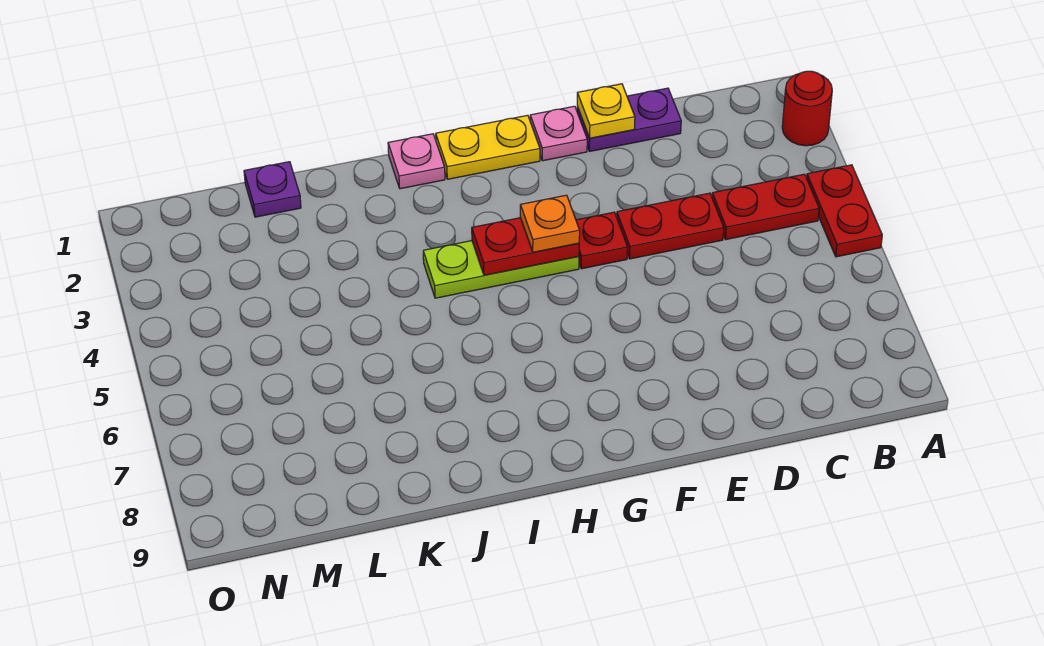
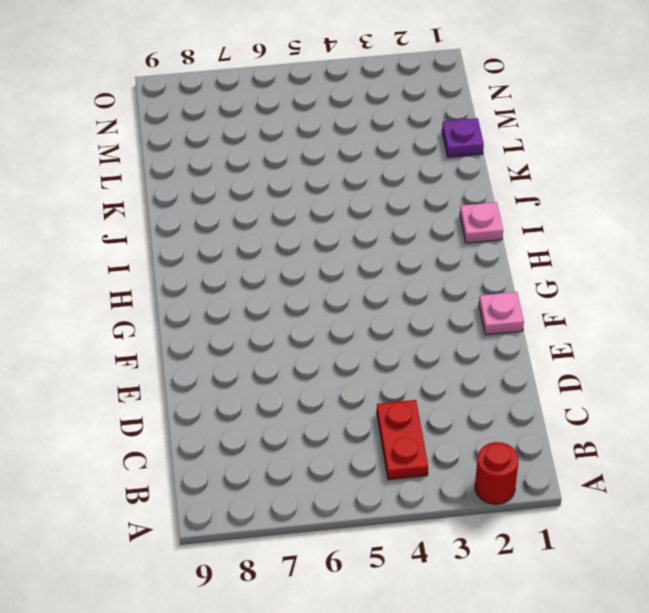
none -> red 1x2 plate [807,165,882,257]
none -> purple 1x2 plate [577,88,681,151]
none -> red 1x2 plate [617,193,724,259]

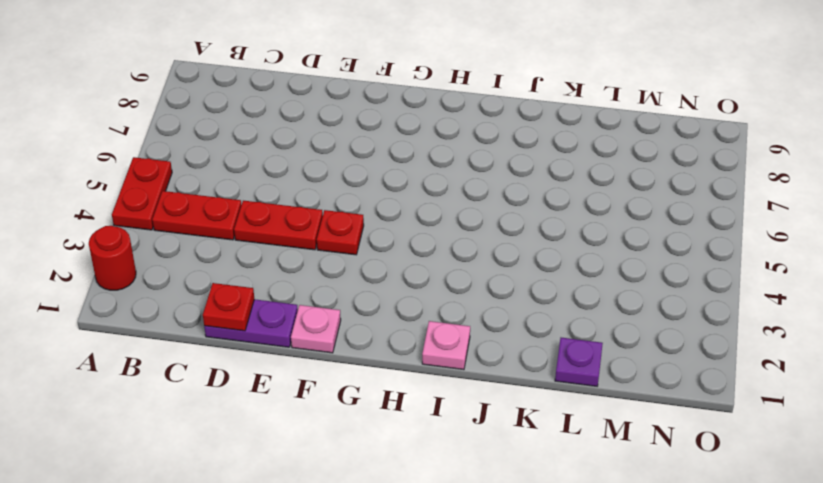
red 1x1 plate [203,283,254,331] -> none
none -> yellow 1x2 plate [436,115,540,179]
none -> lime 1x3 plate [423,241,579,298]
none -> yellow 1x1 plate [577,84,635,138]

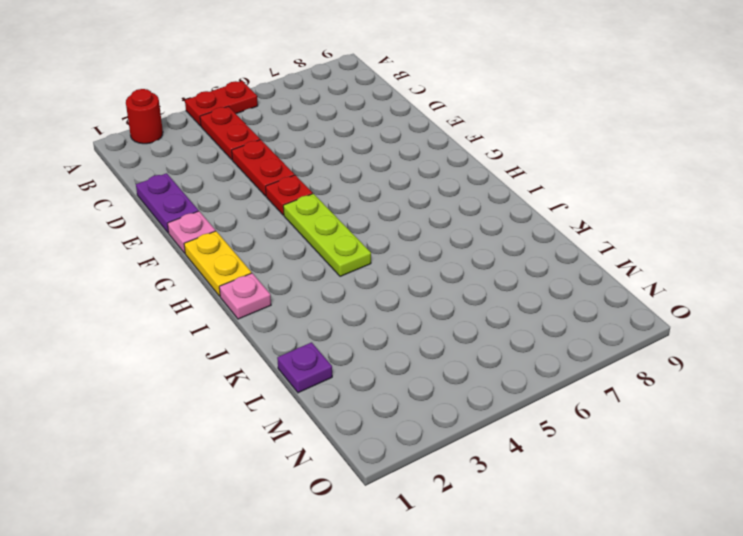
none -> yellow 1x1 plate [577,84,635,138]
none -> red 1x2 plate [472,218,579,275]
none -> orange 1x1 plate [520,195,580,252]

